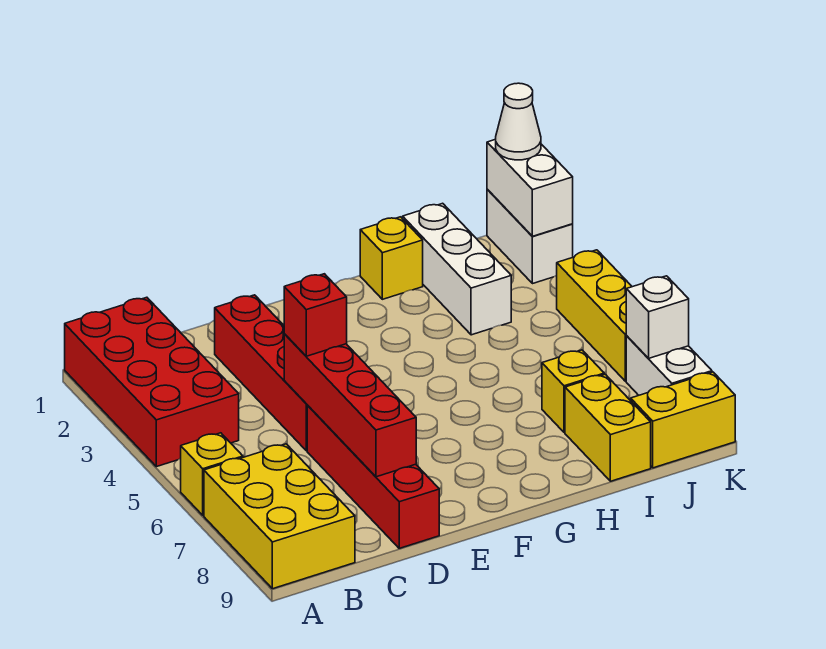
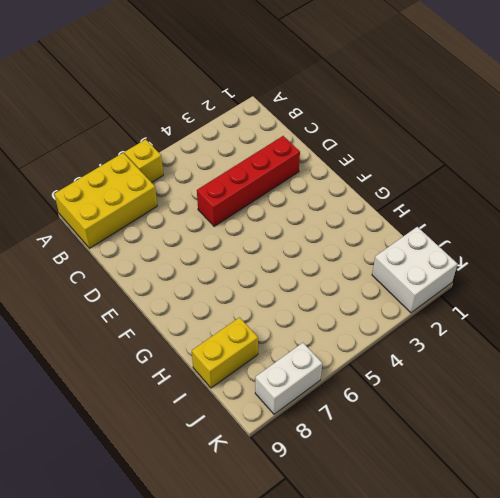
white 2x2 brick [372,227,458,313] -> white 1x2 brick [487,190,573,284]
none -> red 2x4 brick [65,297,239,467]
none -> red 1x4 brick [307,406,439,548]
none -> yellow 1x1 brick [360,217,423,299]

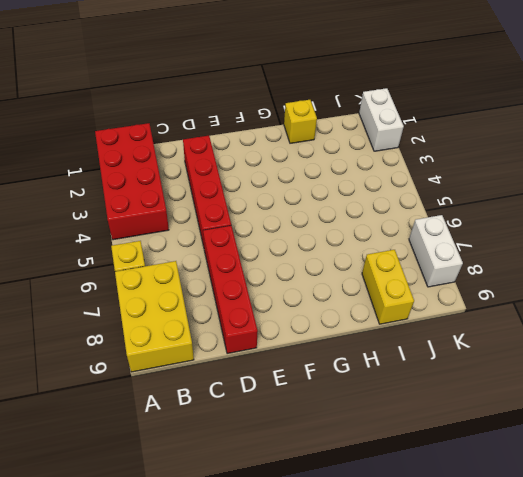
none -> white 1x3 brick [403,203,511,335]
none -> yellow 1x1 brick [542,350,604,433]
none -> yellow 1x2 brick [631,372,735,468]

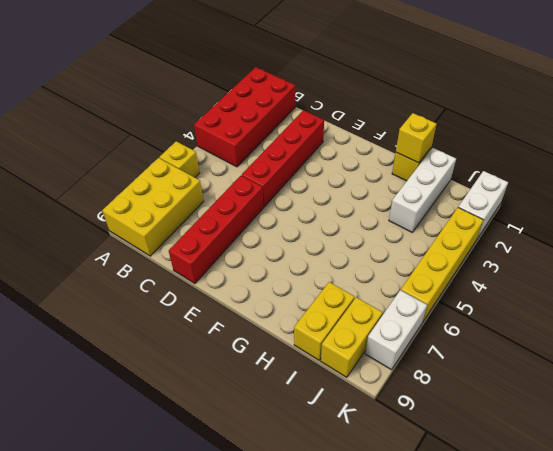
yellow 1x1 brick [396,113,436,163] -> yellow 1x1 brick moved to [542,350,604,433]
yellow 1x2 brick [321,297,383,377] -> yellow 1x2 brick turned to [631,372,735,468]
yellow 1x4 brick [401,208,483,321] -> yellow 1x3 brick [557,250,632,381]
none -> red 1x4 brick [284,334,416,477]
none -> white 1x2 brick [487,139,573,236]
none -> white 1x1 brick [626,276,689,359]

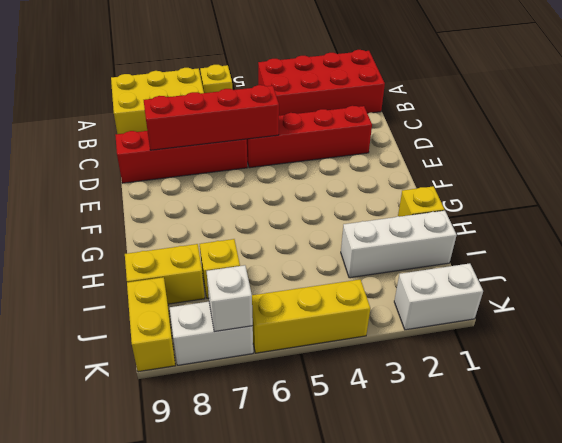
none -> white 1x2 brick [487,139,573,236]
none -> red 1x1 brick [284,274,347,356]
none -> white 1x1 cone [496,83,541,160]

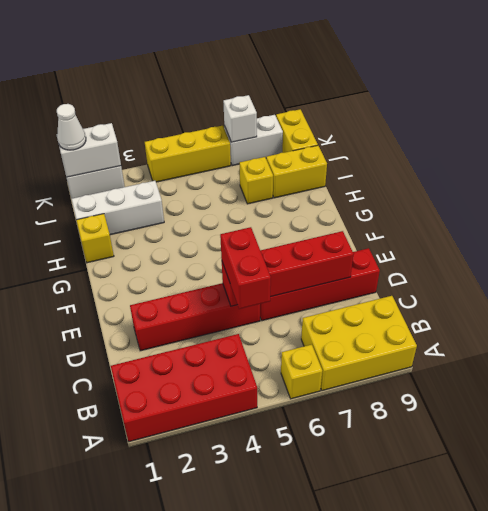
red 1x2 brick [220,227,271,309] -> red 1x1 brick [284,274,347,356]

